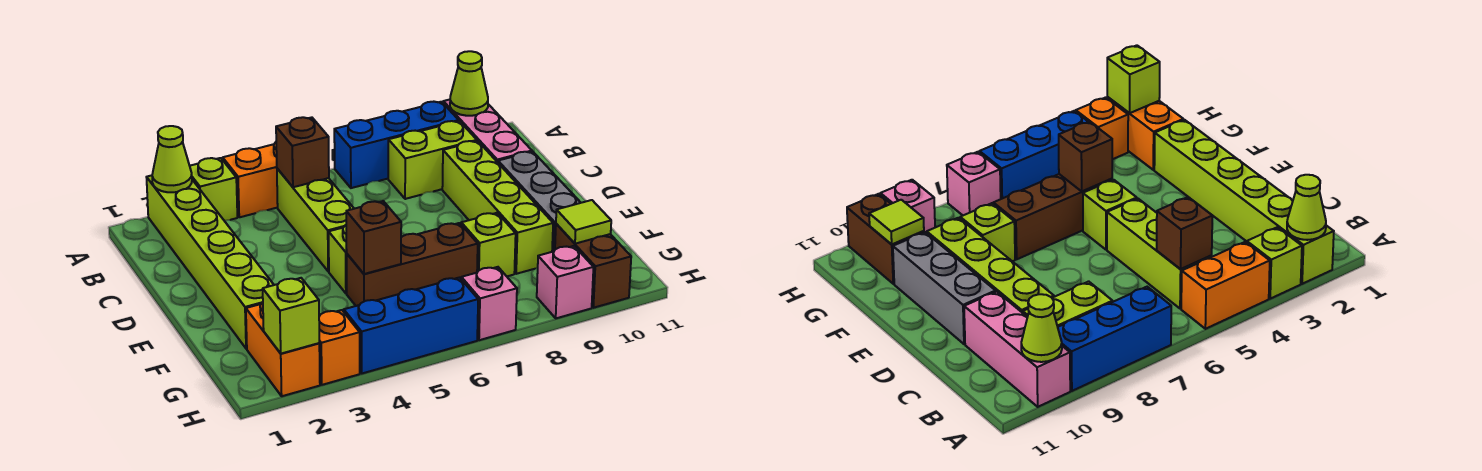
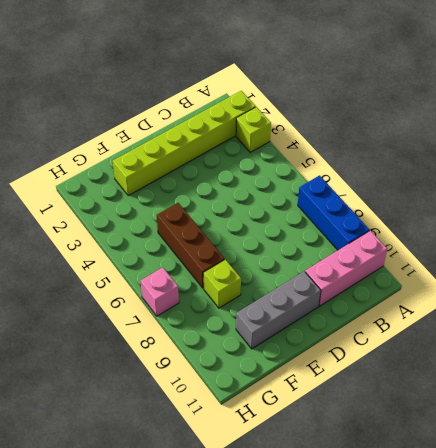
none -> orange 1x2 brick [223,142,278,217]
none -> lime 1x3 brick [277,169,354,271]
none -> lime 1x2 brick [388,121,477,199]

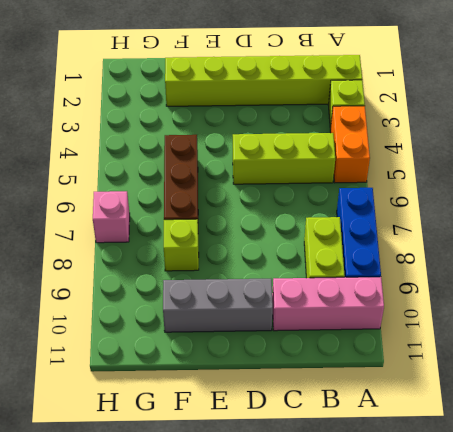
none -> lime 1x4 brick [442,141,553,274]
none -> lime 1x1 brick [329,225,347,293]
none -> orange 1x2 brick [246,302,320,396]

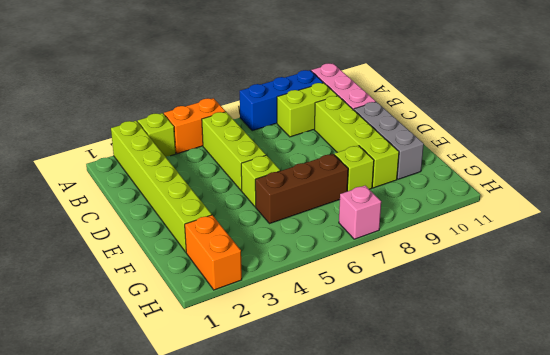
none -> brown 1x2 brick [555,224,631,308]
none -> orange 1x1 brick [319,310,360,385]
none -> blue 1x3 brick [344,278,478,373]

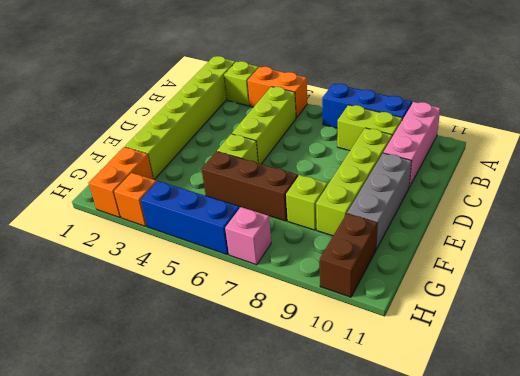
none -> pink 1x1 brick [537,246,593,318]
none -> lime 1x1 cone [152,126,192,192]
none -> lime 1x1 cone [450,51,488,116]

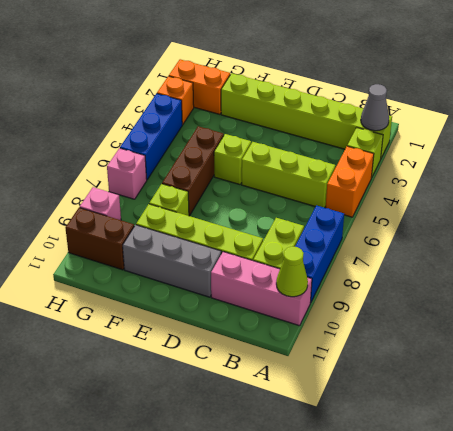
grey 1x1 cone [361,84,389,131] -> lime 1x1 cone [152,126,192,192]
none -> brown 1x1 brick [276,117,329,187]
none -> brown 1x1 brick [346,201,401,274]
none -> lime 1x1 tile [556,200,611,244]

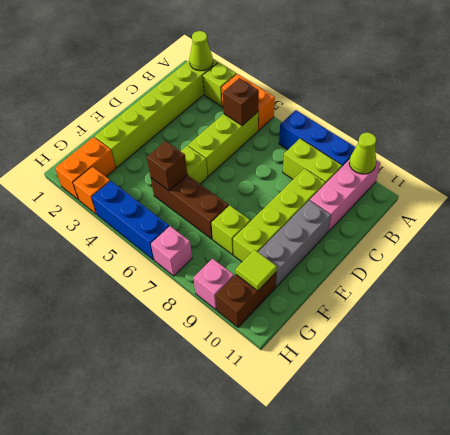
none -> lime 1x1 brick [263,278,319,354]

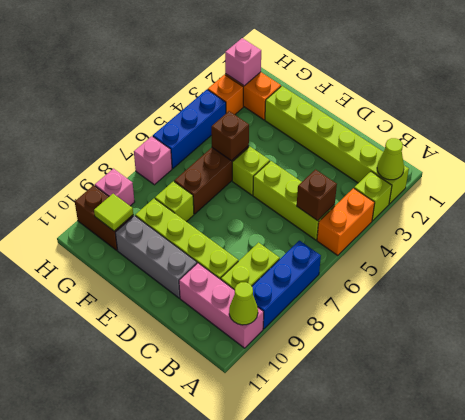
pink 1x1 brick [225,38,261,86] -> lime 1x1 brick [263,278,319,354]

